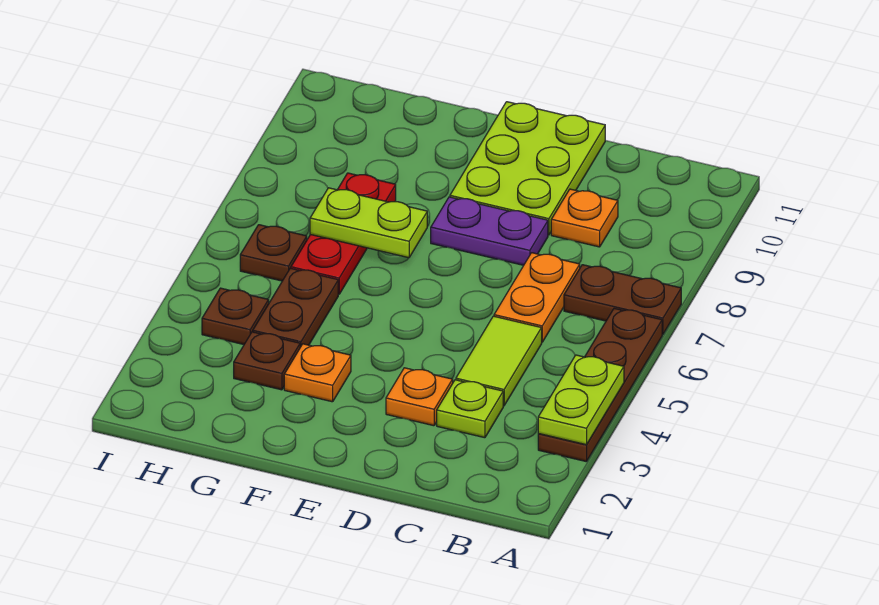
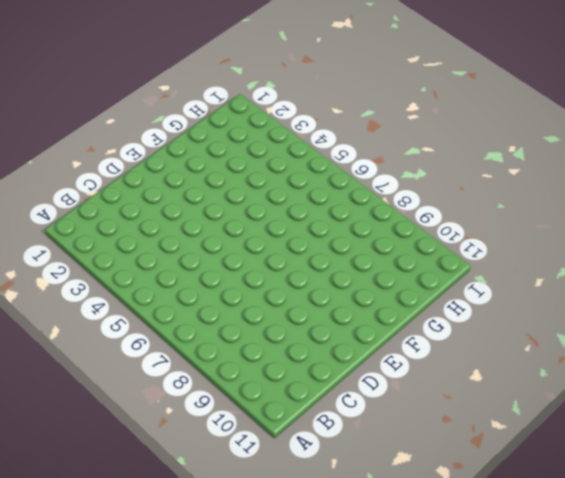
none -> brown 1x4 plate [538,308,662,462]
none -> brown 1x2 plate [564,265,681,334]
none -> lime 1x1 plate [437,380,503,438]

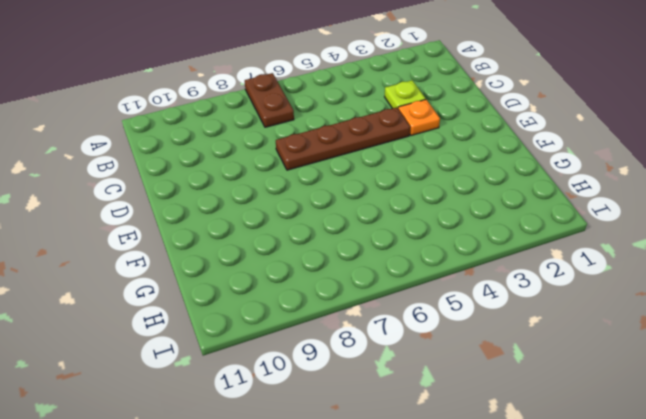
brown 1x4 plate [276,107,410,170] -> brown 1x4 plate moved to [538,308,662,462]
none -> lime 1x2 tile [456,316,542,406]
none -> orange 1x2 plate [494,253,580,342]
none -> orange 1x1 plate [551,189,618,247]

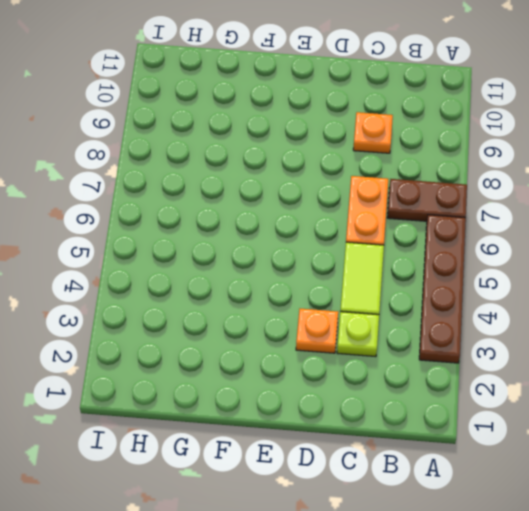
none -> purple 1x2 plate [431,197,548,265]
none -> lime 2x3 plate [450,102,605,235]
none -> orange 1x1 plate [284,344,351,402]

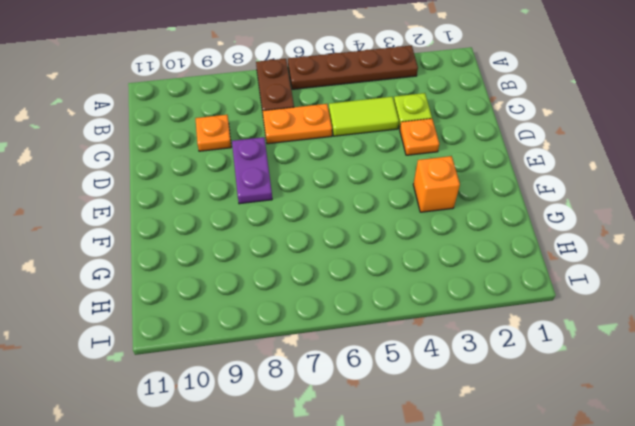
orange 1x1 brick [413,156,460,212] -> orange 1x1 plate [284,344,351,402]
none -> lime 2x3 plate [450,102,605,235]
none -> brown 1x1 plate [234,332,300,390]
none -> brown 1x2 plate [253,268,338,347]

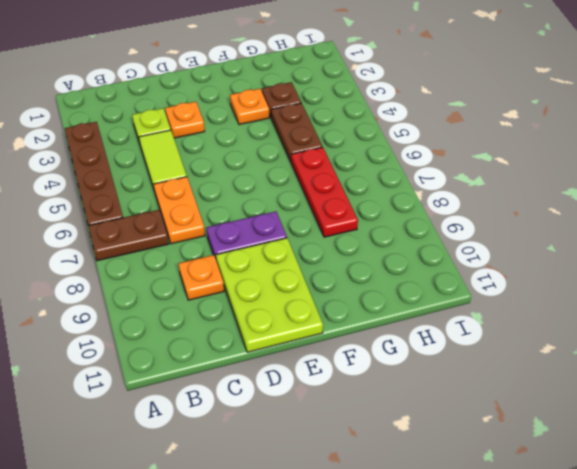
none -> brown 1x1 plate [202,288,269,345]
none -> brown 1x1 plate [240,225,307,281]
none -> lime 1x2 plate [538,355,624,445]

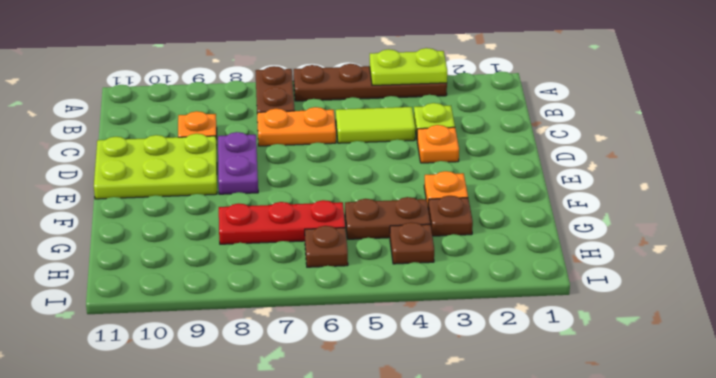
none -> lime 1x2 plate [310,188,427,258]

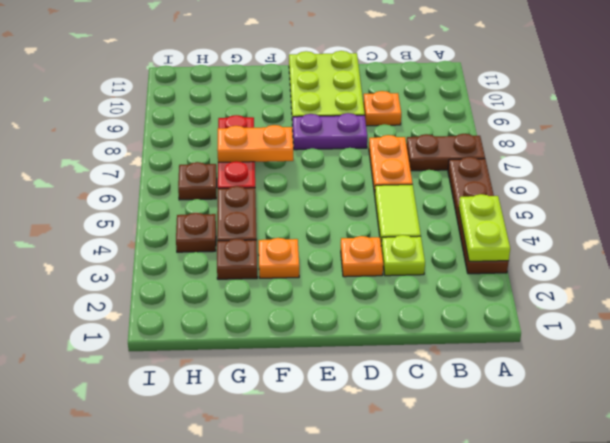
orange 1x2 plate [217,125,293,162] -> lime 1x2 plate [310,188,427,258]

